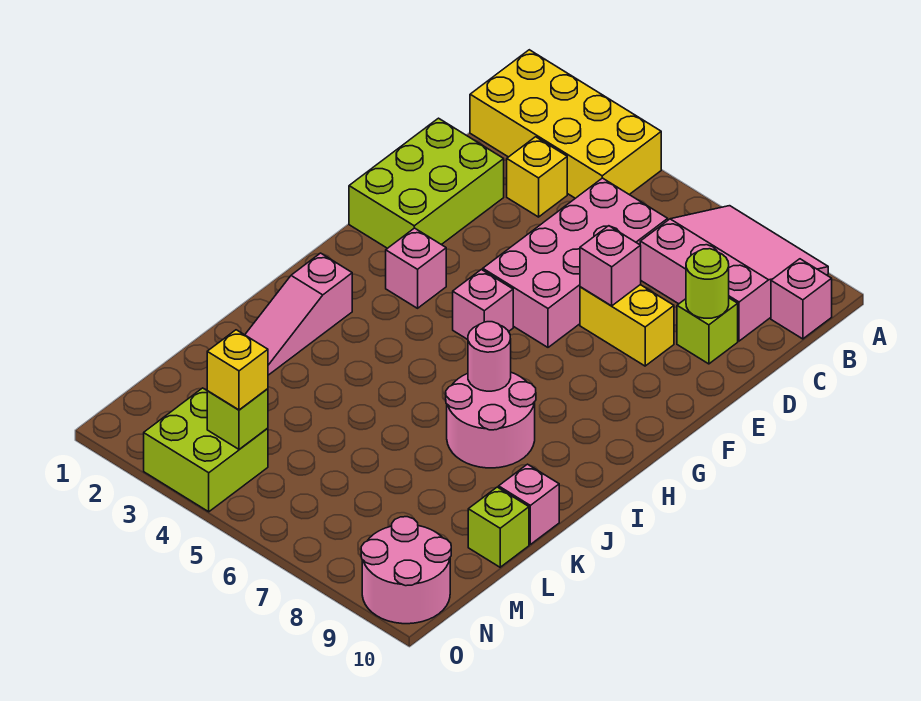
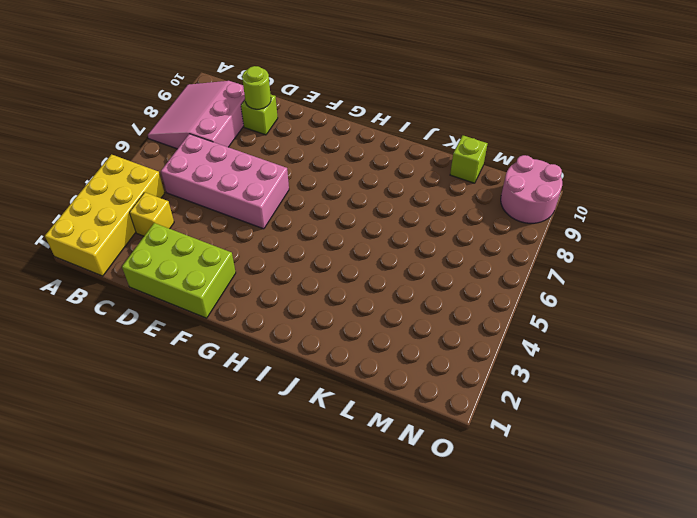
none -> pink 1x1 brick [771,259,832,339]
none -> yellow 1x2 brick [580,285,674,366]
none -> pink 1x1 brick [386,228,446,308]

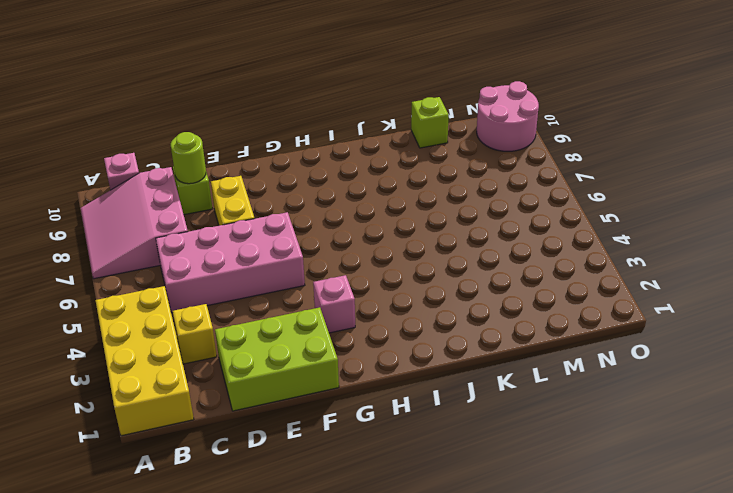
none -> pink 1x1 brick [453,270,513,340]
none -> pink 1x3 slope [245,253,352,375]
none -> pink 2x2 round brick [446,372,536,468]

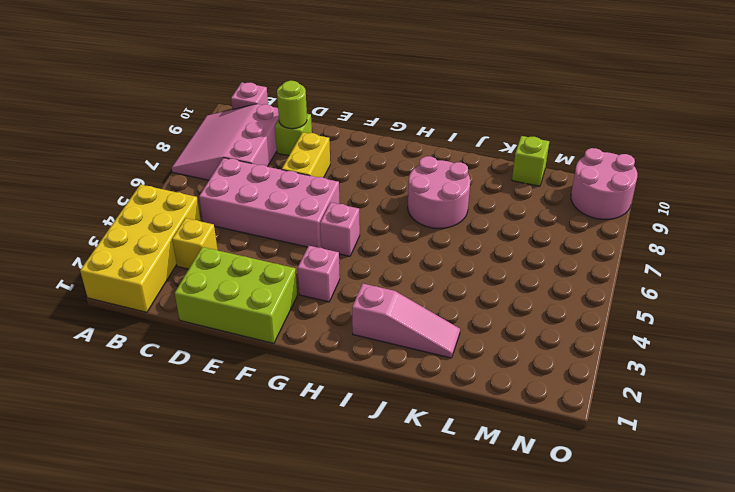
none -> pink 1x1 brick [499,464,559,544]
none -> lime 2x2 brick [144,388,268,512]
none -> pink 1x1 brick [580,226,641,306]

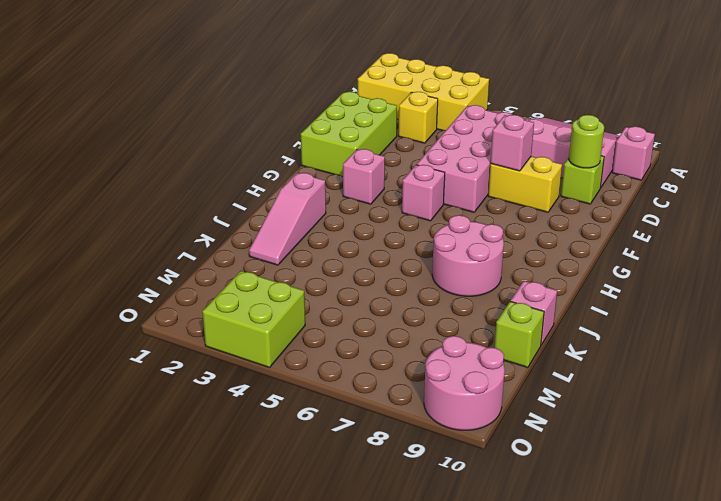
none -> pink 1x1 round brick [468,322,511,391]
none -> lime 1x1 brick [207,389,268,449]
none -> yellow 1x1 brick [207,330,268,410]

